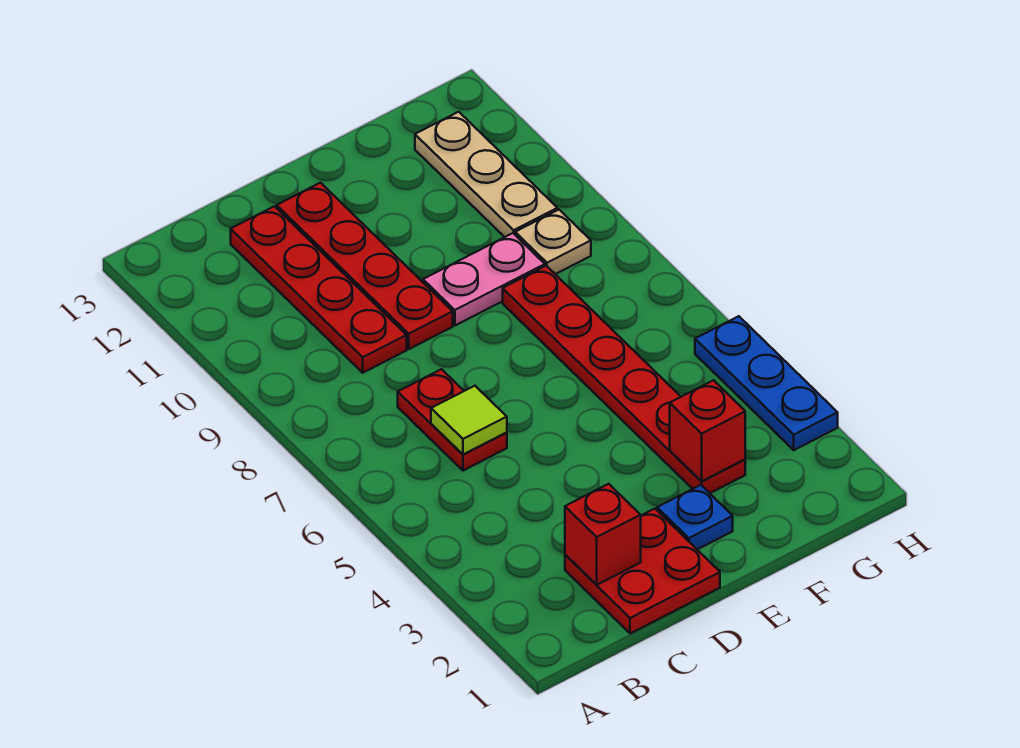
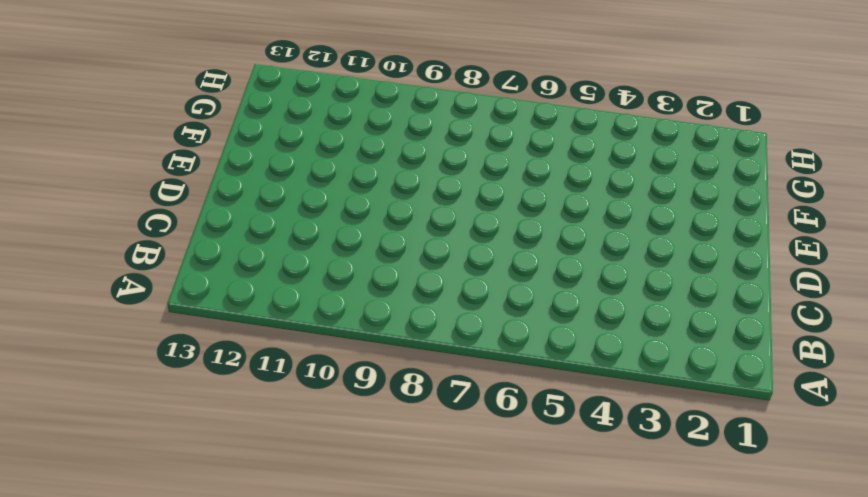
none -> red 2x2 plate [565,509,720,634]
none -> red 1x2 plate [398,369,507,471]
none -> red 1x4 plate [231,206,407,373]

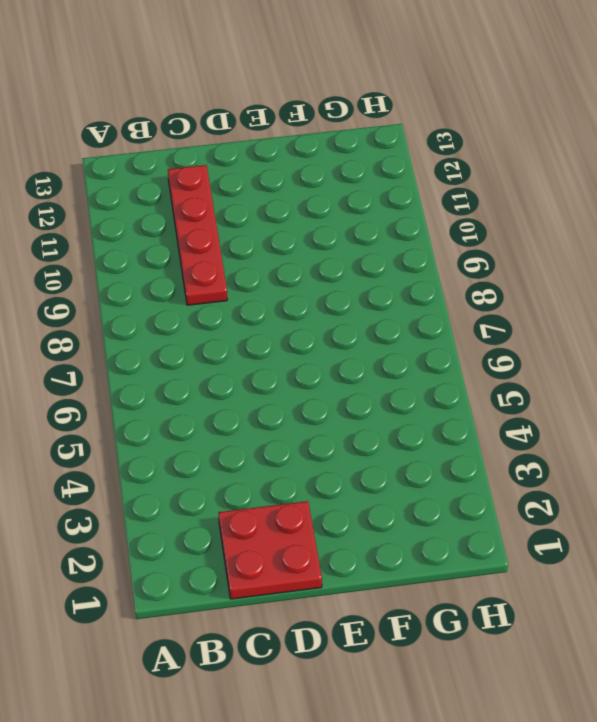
none -> red 1x2 plate [398,369,507,471]
none -> red 1x4 plate [277,183,453,349]
none -> blue 1x1 plate [657,485,733,549]

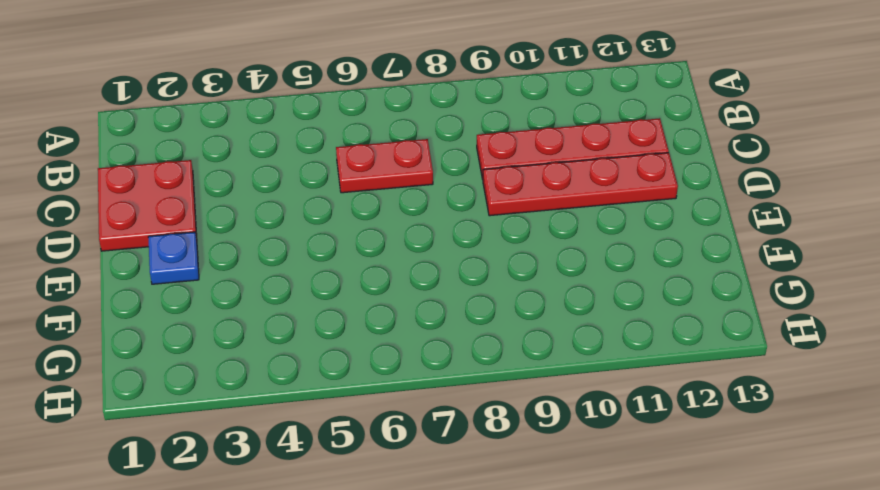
none -> pink 1x2 plate [423,233,545,325]
none -> red 1x6 plate [503,266,745,493]
none -> tan 1x1 plate [515,210,591,274]

